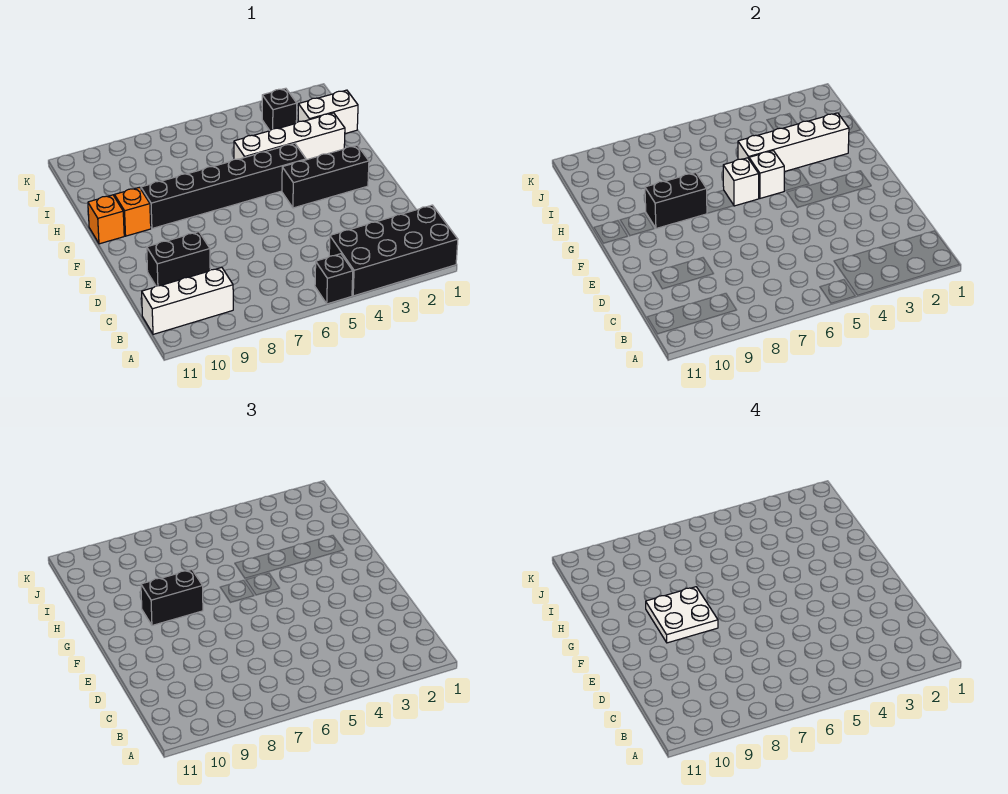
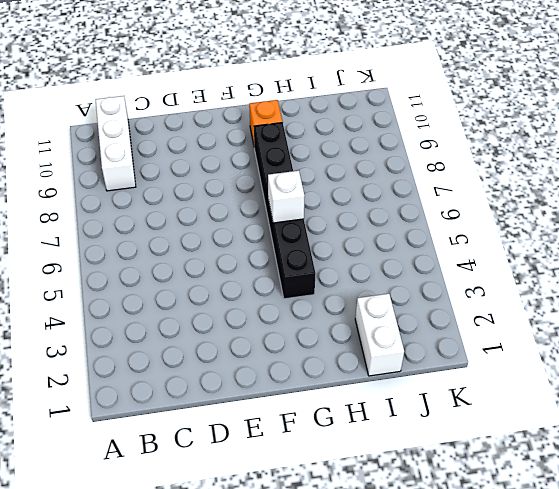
none -> black 2x4 brick [329,205,458,296]
none -> black 1x1 brick [315,254,353,304]
none -> black 1x2 brick [147,232,210,286]

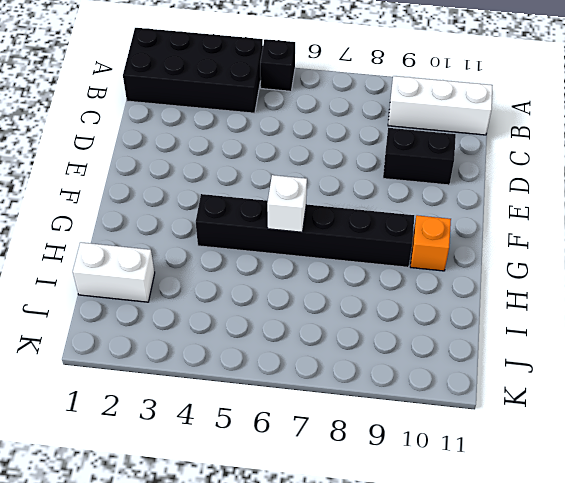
none -> black 1x3 brick [282,145,369,208]
none -> orange 1x1 brick [88,195,124,244]
none -> white 1x4 brick [234,113,345,160]

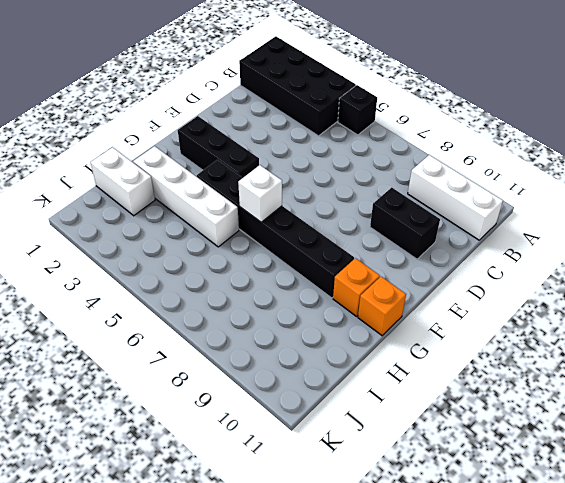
none -> black 1x1 brick [262,88,297,130]
none -> white 1x1 brick [749,151,784,198]
none -> black 1x2 brick [645,173,707,228]

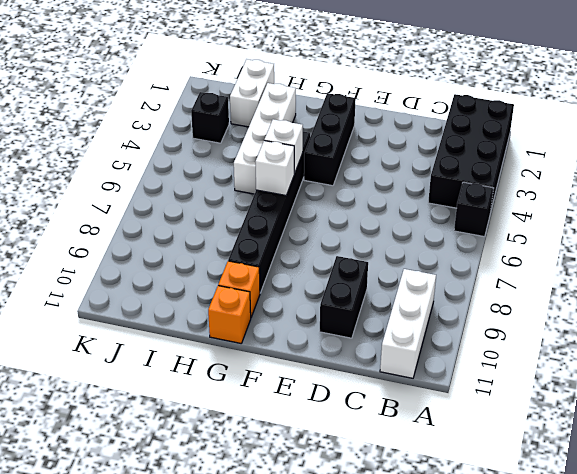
none -> black 1x2 brick [645,173,707,228]
none -> white 1x4 brick [738,113,849,172]
none -> black 1x2 brick [141,570,203,625]

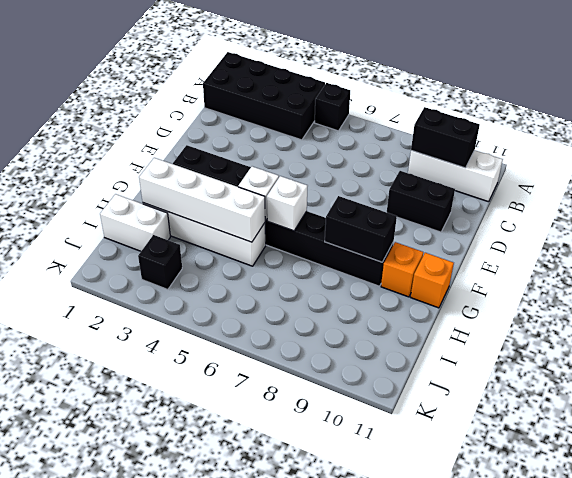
black 1x2 brick [411,107,480,168] -> black 1x2 brick moved to [141,570,203,625]
none -> white 2x2 plate [646,587,718,643]

